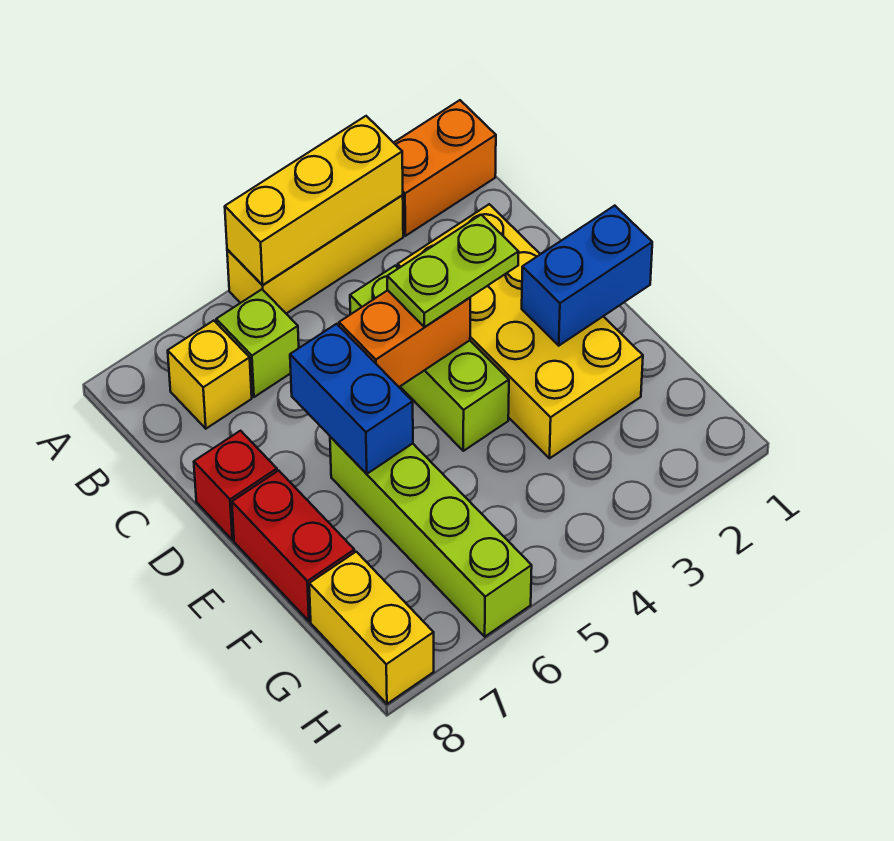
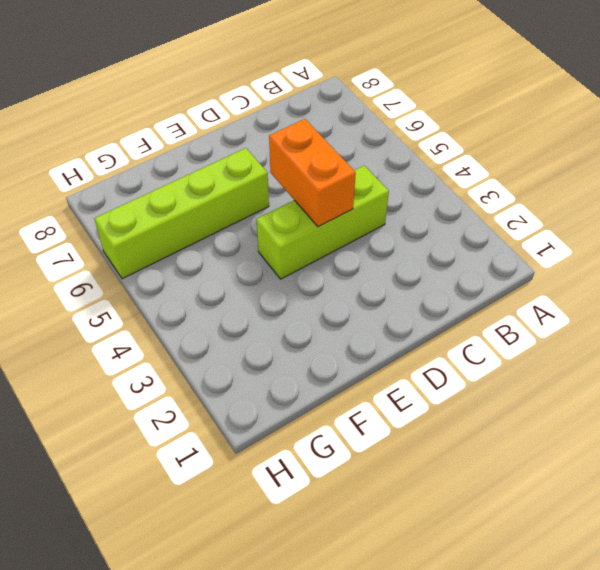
none -> orange 1x2 brick [394,100,496,236]
none -> yellow 1x3 brick [227,195,403,313]
none -> lime 1x1 brick [216,289,299,397]

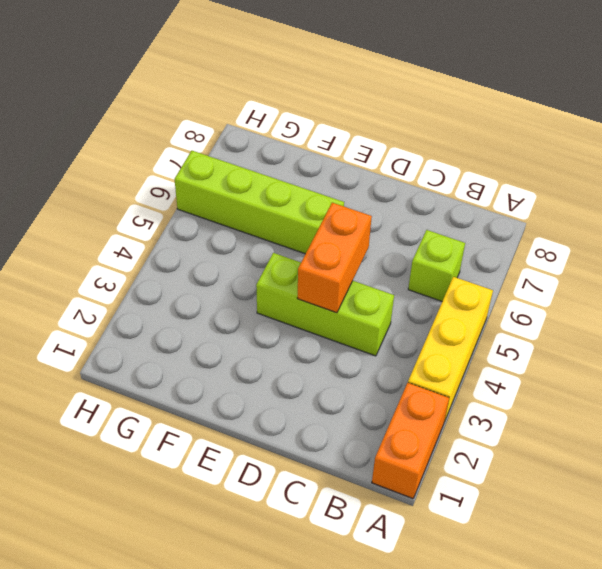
none -> yellow 1x1 brick [168,321,252,429]
none -> yellow 2x4 brick [398,204,643,458]
none -> red 1x1 brick [194,431,277,540]

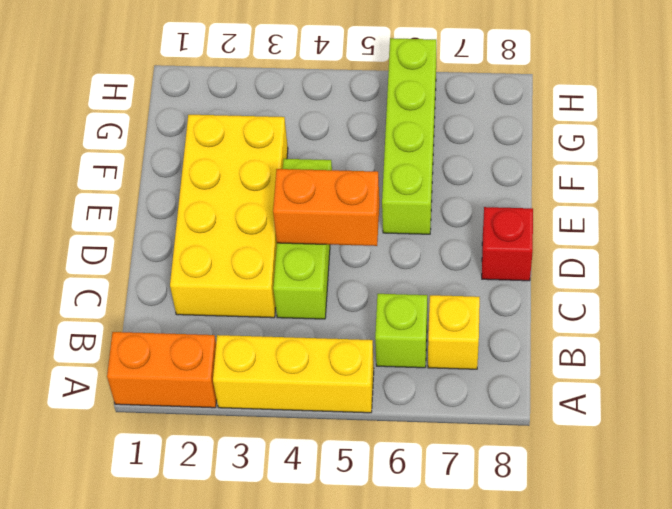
none -> red 1x2 brick [232,471,355,621]
none -> yellow 1x2 brick [309,552,434,704]
none -> yellow 1x3 brick [225,116,403,285]

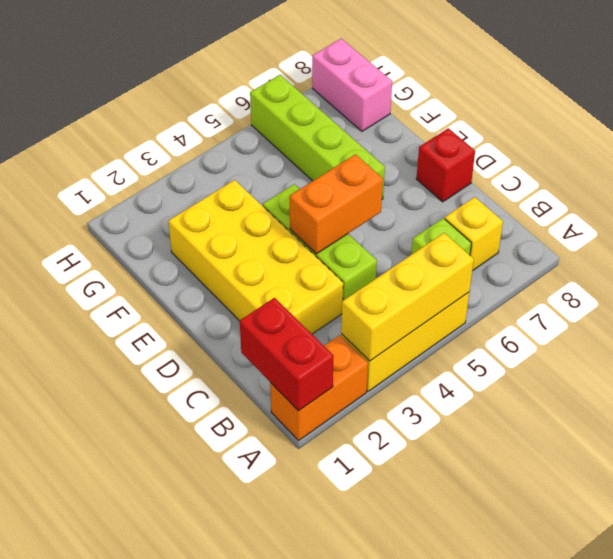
red 1x2 brick [240,298,334,411] -> red 1x2 brick moved to [232,471,355,621]
pink 1x2 brick [312,38,392,131] -> yellow 1x2 brick [309,552,434,704]
none -> blue 1x2 brick [290,324,413,474]
none -> blue 1x2 brick [522,206,652,346]
none -> lime 1x2 plate [387,215,519,327]

